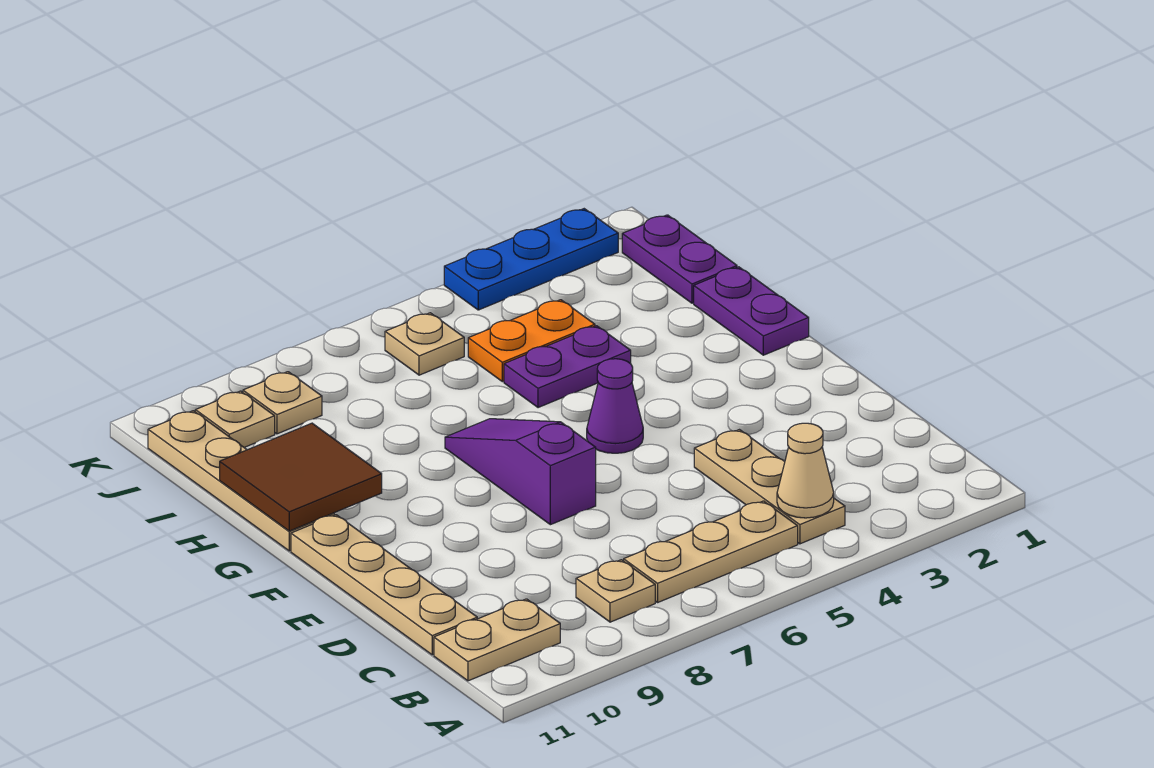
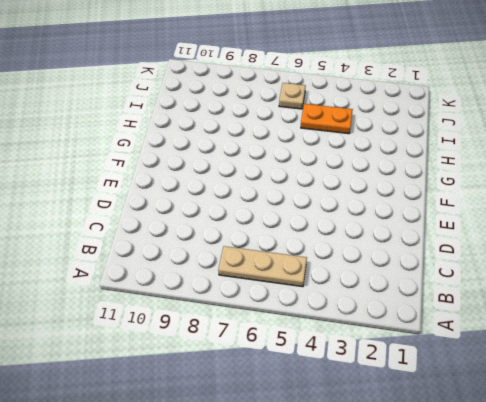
none -> tan 1x3 plate [694,430,845,544]
none -> tan 1x1 plate [576,560,655,622]
none -> tan 1x2 plate [434,599,560,681]

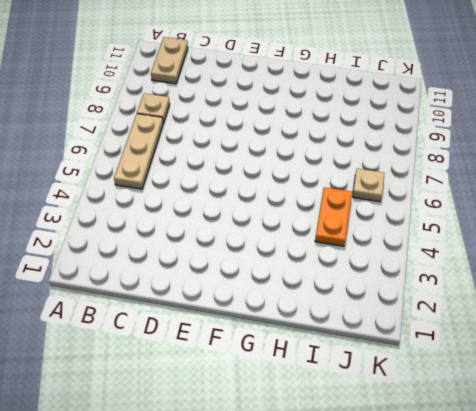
none -> tan 1x3 plate [694,430,845,544]
none -> tan 1x4 plate [291,515,477,655]
none -> purple 1x3 slope [445,419,596,525]

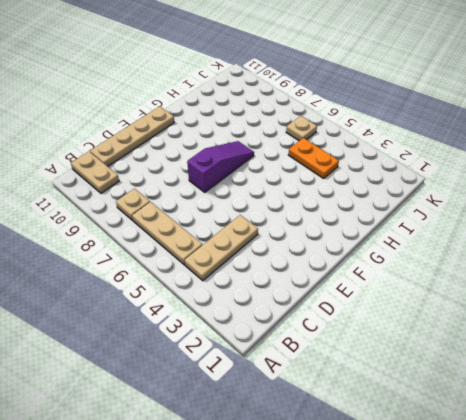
none -> purple 1x1 cone [587,359,643,453]
none -> purple 1x2 plate [694,267,809,355]
none -> tan 1x4 plate [148,411,334,551]

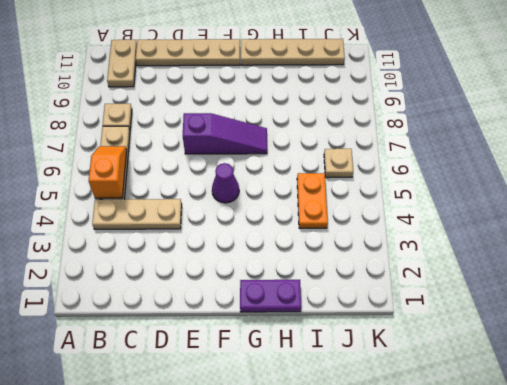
orange 1x2 slope [89,146,127,198] -> none
none -> purple 1x2 plate [504,326,631,408]
none -> purple 1x2 plate [622,215,737,303]
none -> tan 1x1 plate [243,372,322,434]

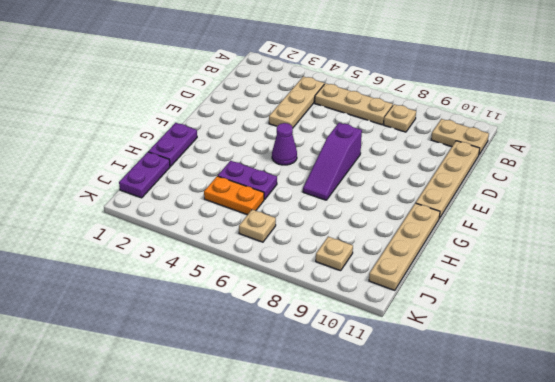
none -> tan 1x1 plate [195,391,275,447]
none -> blue 1x3 plate [444,209,618,310]
none -> tan 1x1 cone [777,423,834,518]

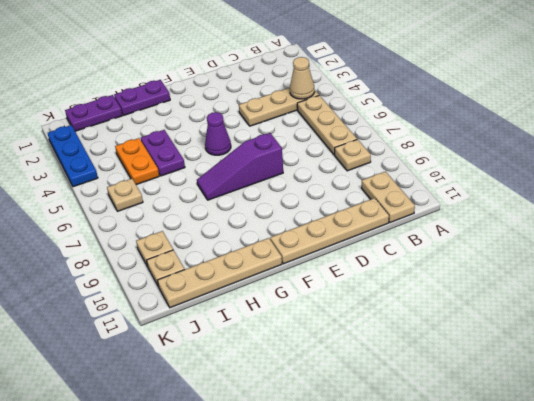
none -> brown 2x2 tile [220,423,382,531]

